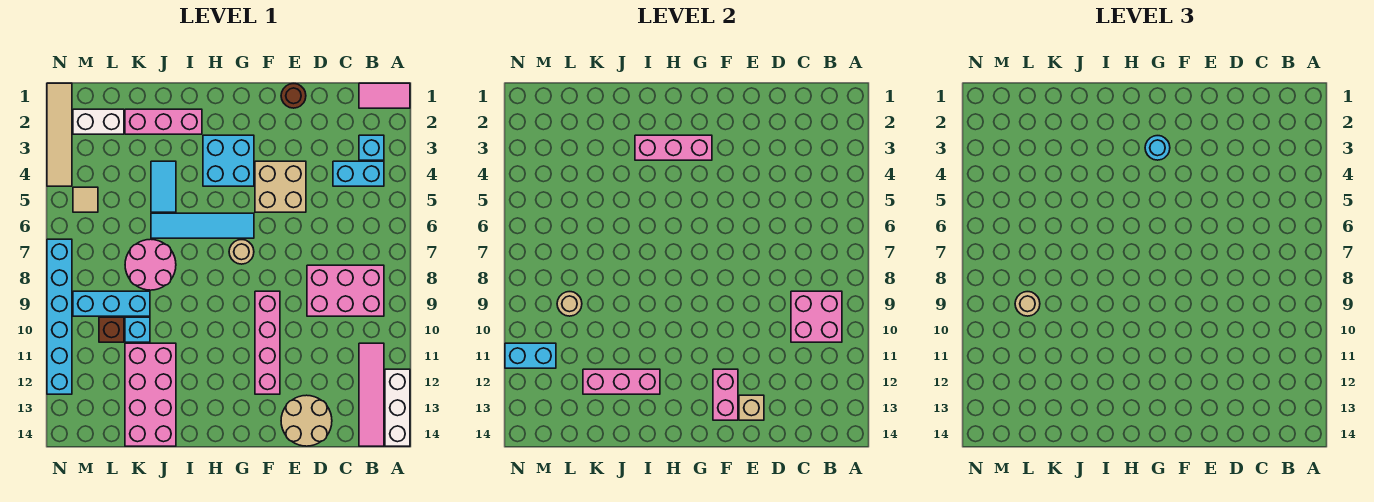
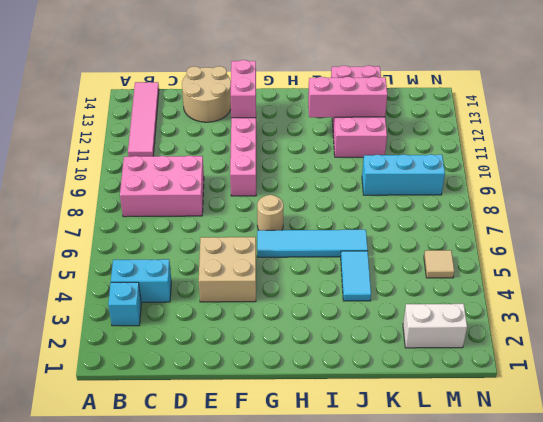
none -> pink 1x2 tile [359,83,410,108]
none -> white 1x3 brick [385,369,410,446]
none -> brown 1x1 round brick [281,84,306,108]
none -> cyan 2x2 brick [203,135,254,186]

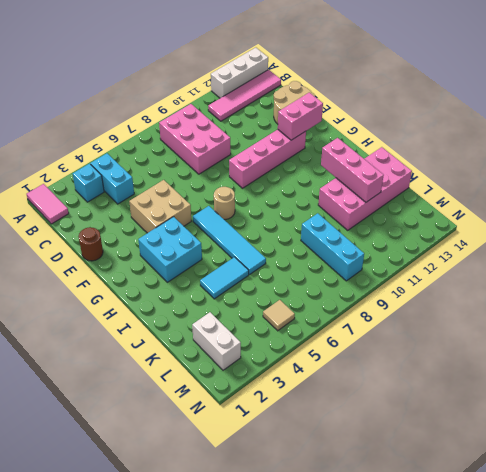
none -> pink 1x3 brick [125,109,202,134]
none -> pink 2x2 round brick [125,239,176,290]
none -> cyan 1x1 brick [125,317,150,342]
none -> brown 1x1 brick [99,317,124,342]

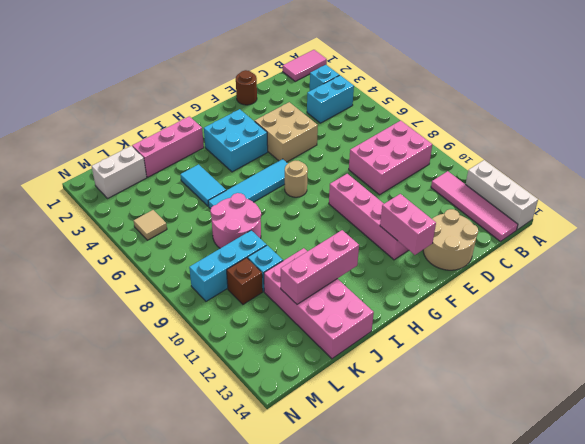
none -> tan 1x4 tile [47,83,72,186]
none -> cyan 1x6 brick [47,239,72,394]
none -> pink 2x2 brick [791,291,842,342]
none -> tan 1x1 brick [739,395,764,420]

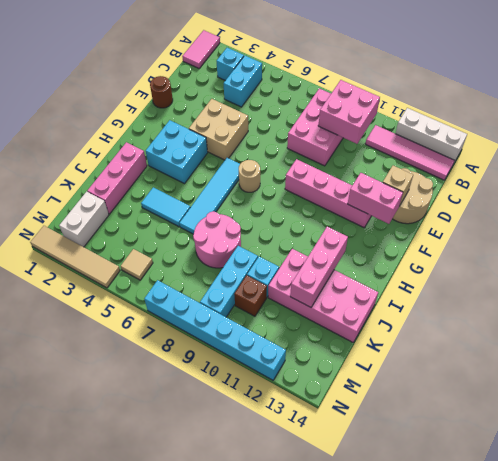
none -> pink 1x3 brick [635,135,712,160]
none -> tan 1x1 round brick [557,292,582,316]
none -> cyan 1x2 brick [505,343,556,368]
none -> cyan 1x1 round brick [1145,136,1170,160]

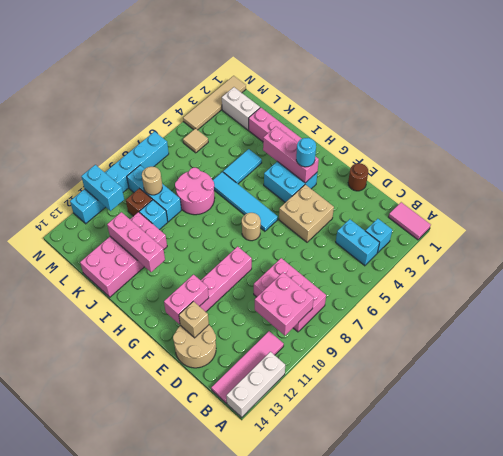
none -> tan 1x1 round brick [1015,292,1040,316]

